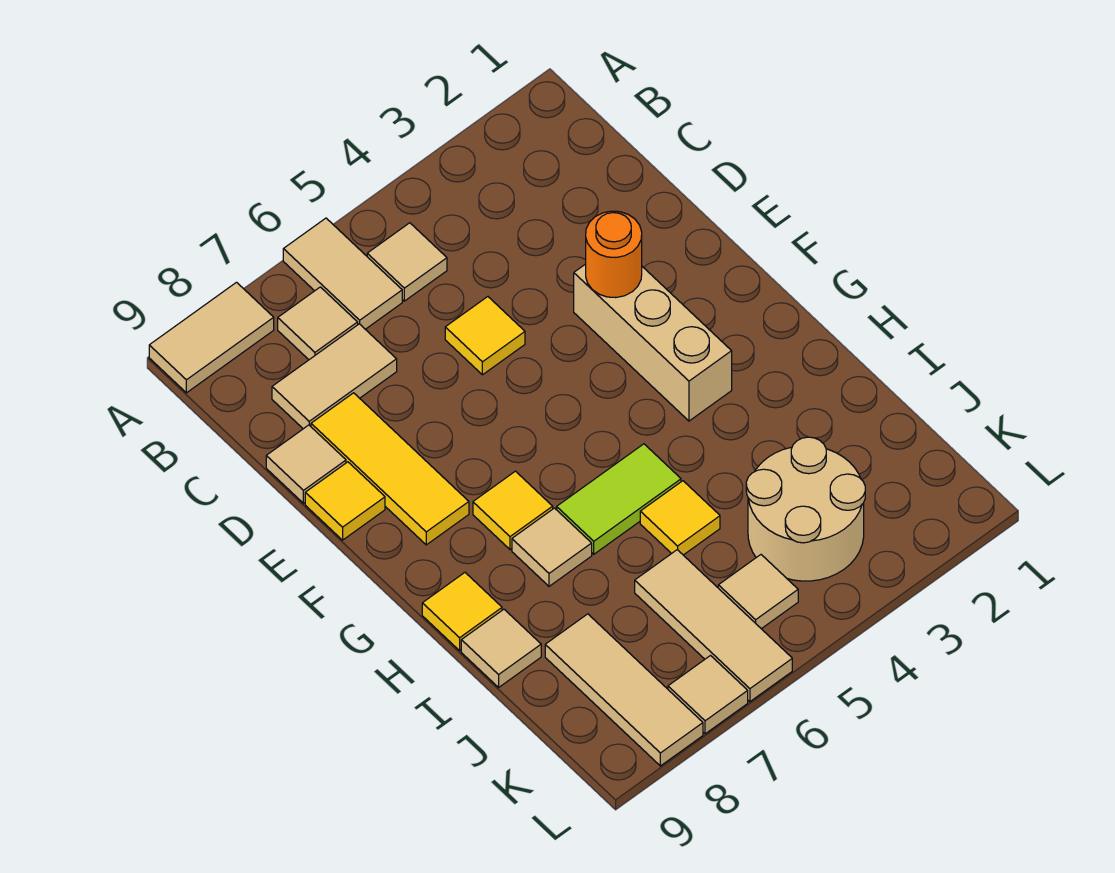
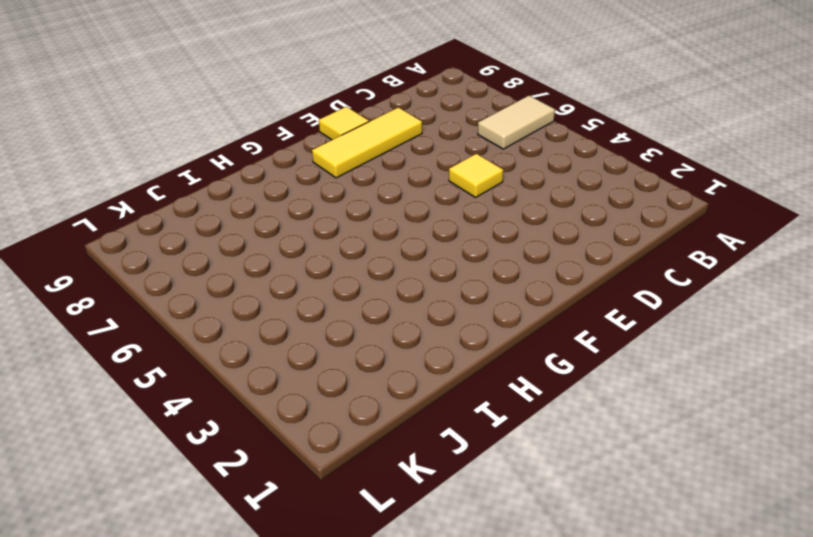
none -> tan 1x2 tile [149,282,274,393]
none -> tan 1x1 tile [367,223,447,301]
none -> tan 1x1 tile [278,287,358,360]

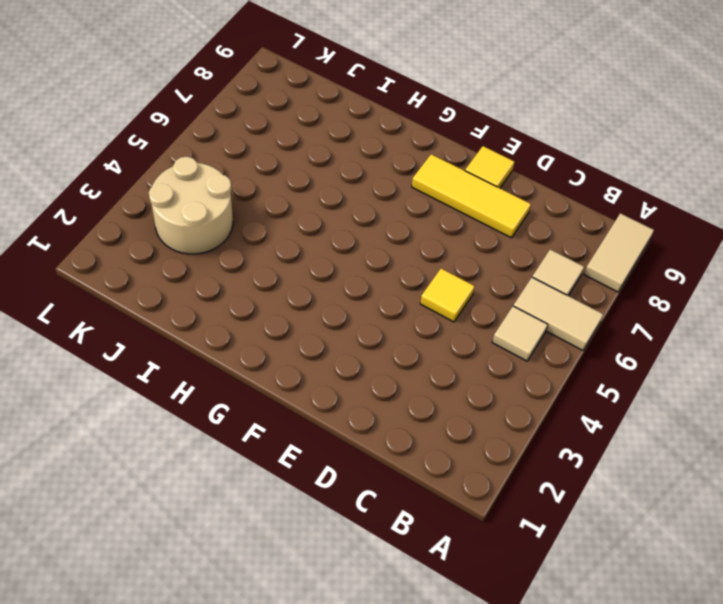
none -> tan 1x2 tile [272,324,397,429]
none -> tan 1x1 tile [266,425,346,503]
none -> tan 1x3 brick [574,264,732,421]

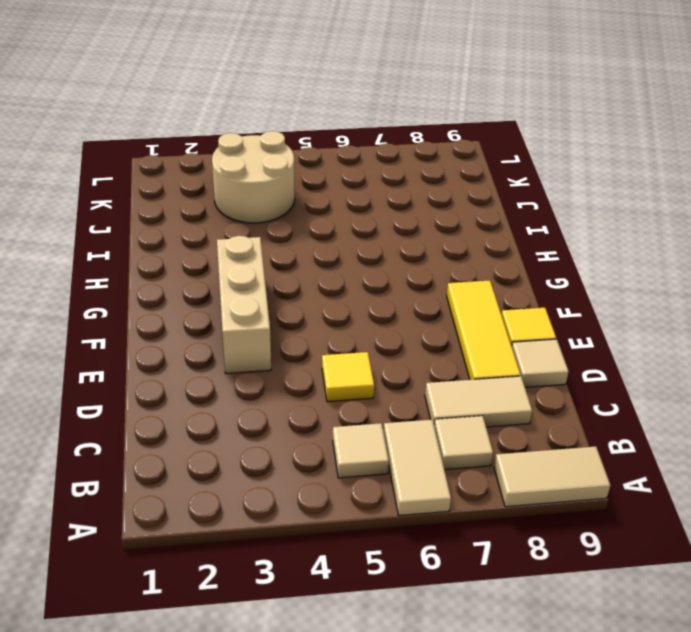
none -> yellow 1x1 tile [473,471,553,550]
none -> lime 1x2 tile [557,444,681,554]
none -> tan 1x1 tile [512,508,592,586]

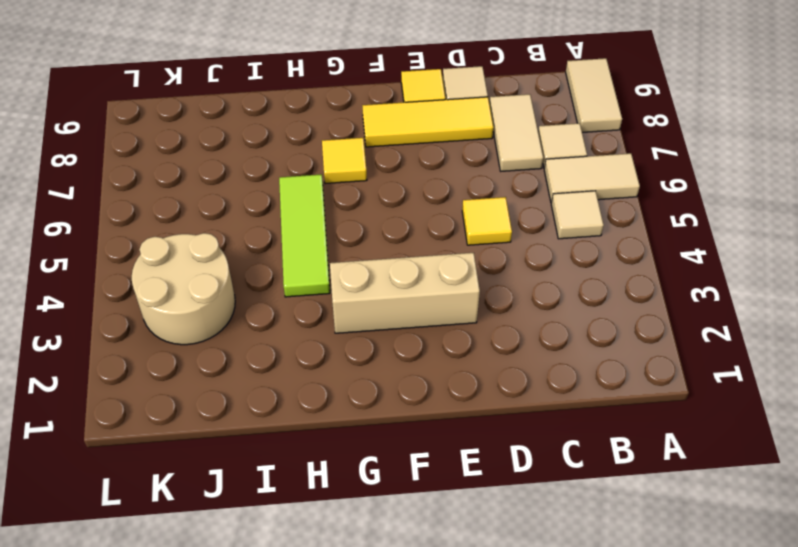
lime 1x3 tile [279,174,330,297] -> lime 1x2 tile [557,444,681,554]
none -> tan 1x1 tile [512,508,592,586]
none -> yellow 1x1 tile [422,573,502,651]
none -> yellow 1x1 tile [640,481,720,555]

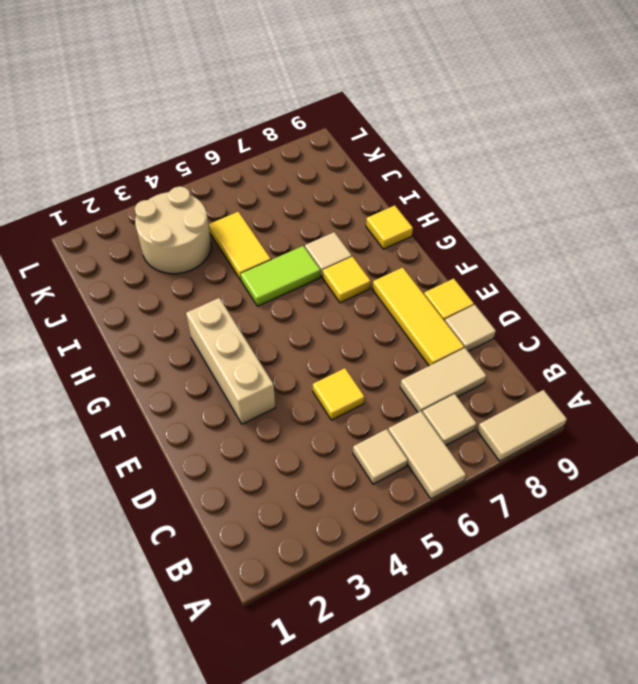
yellow 1x2 tile [209,212,271,280] -> yellow 1x1 tile [640,481,720,555]
none -> tan 1x1 tile [461,609,541,687]
none -> tan 1x3 tile [635,550,792,702]
none -> tan 1x3 tile [545,614,703,766]

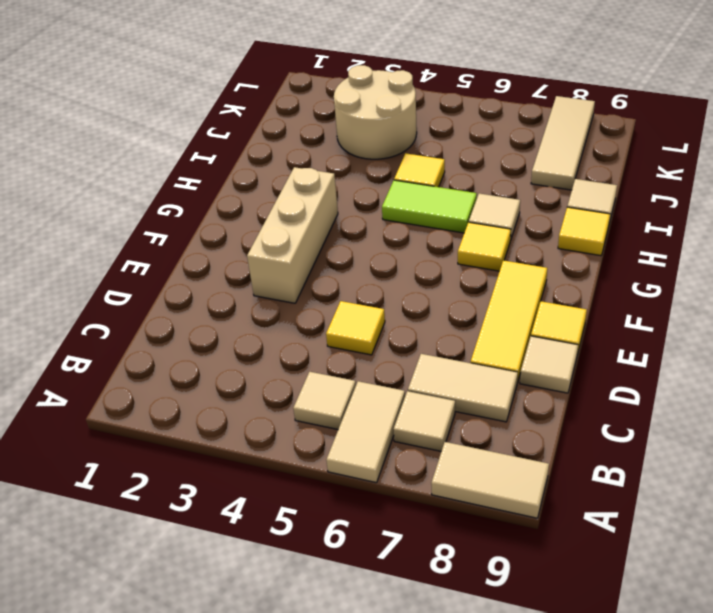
none -> tan 1x3 tile [635,550,792,702]
none -> tan 1x1 tile [718,555,798,629]
none -> tan 1x1 tile [668,656,748,734]

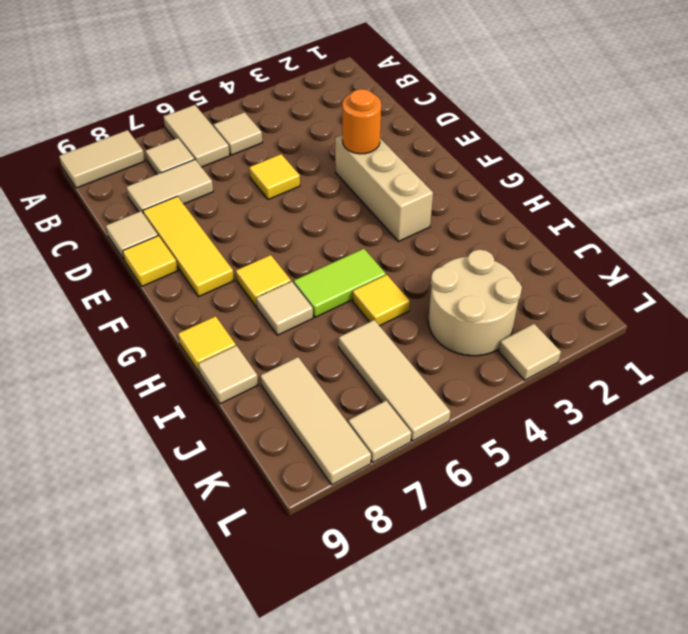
tan 1x1 tile [498,324,561,380] -> tan 1x1 tile moved to [718,555,798,629]

